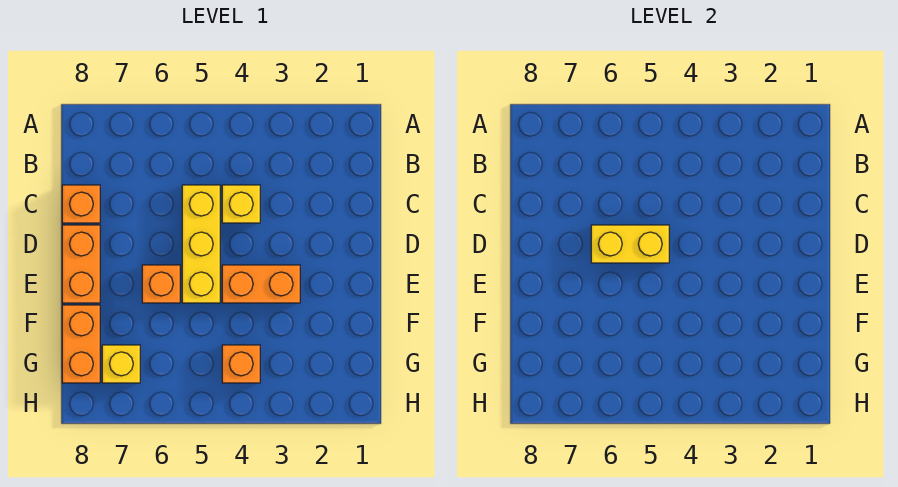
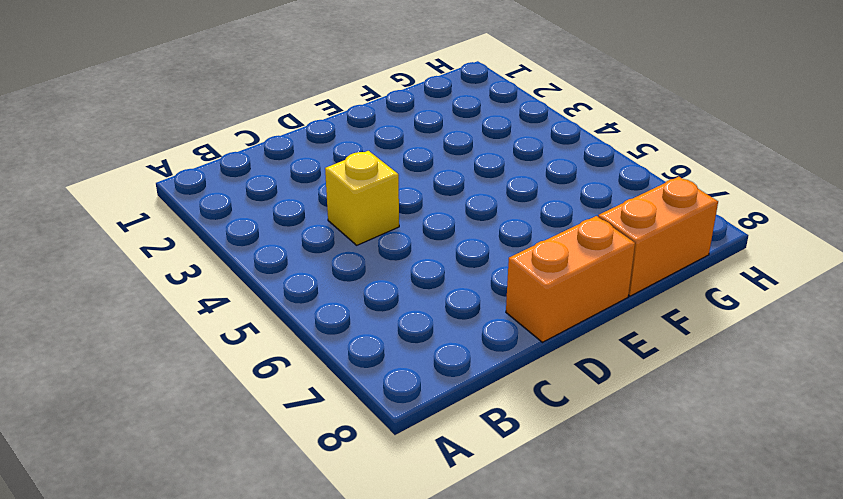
none -> yellow 1x3 brick [182,185,220,303]
none -> orange 1x1 brick [62,185,100,223]

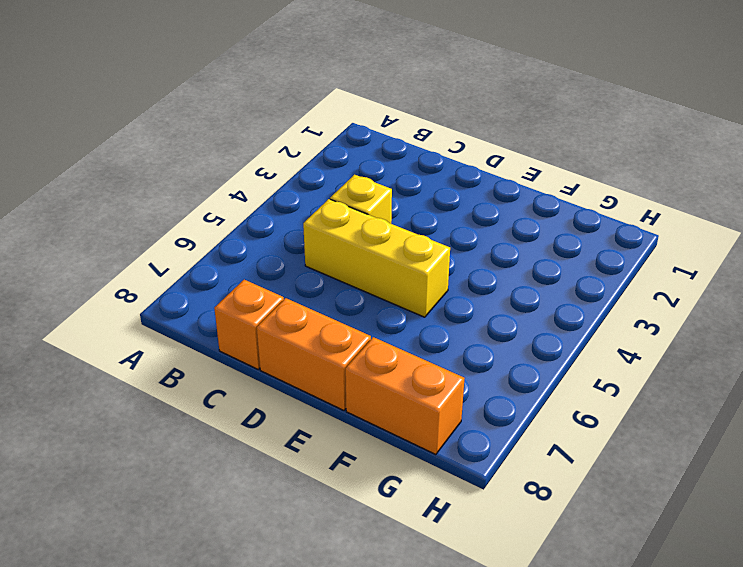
none -> orange 1x2 brick [222,265,300,303]
none -> orange 1x1 brick [142,265,180,303]

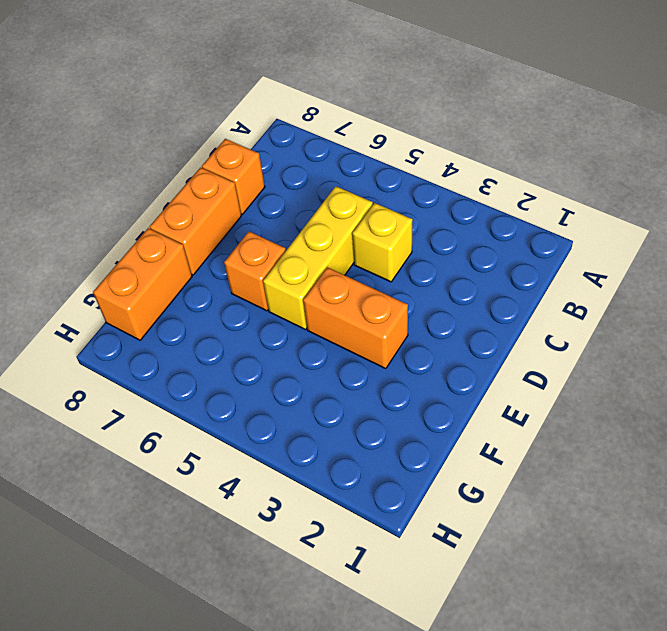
none -> orange 1x1 brick [222,345,260,383]
none -> yellow 1x1 brick [102,345,140,383]

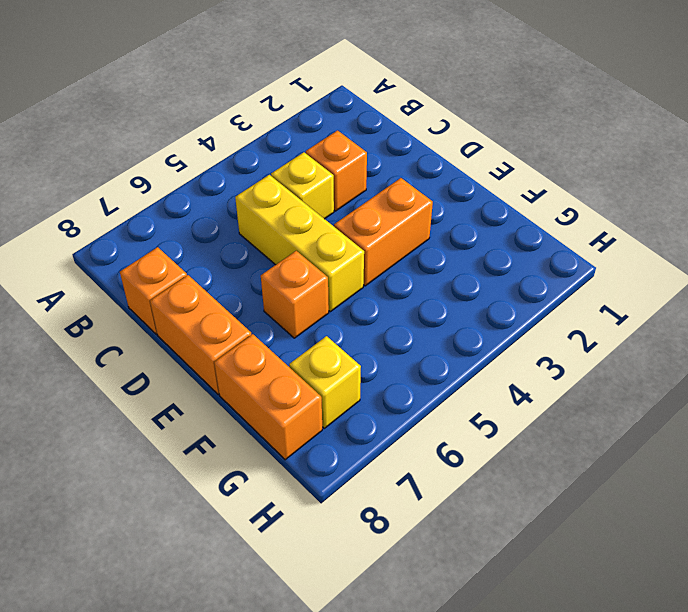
orange 1x1 brick [306,131,367,211] -> orange 1x1 brick moved to [222,345,260,383]
none -> yellow 1x2 brick [591,225,669,263]

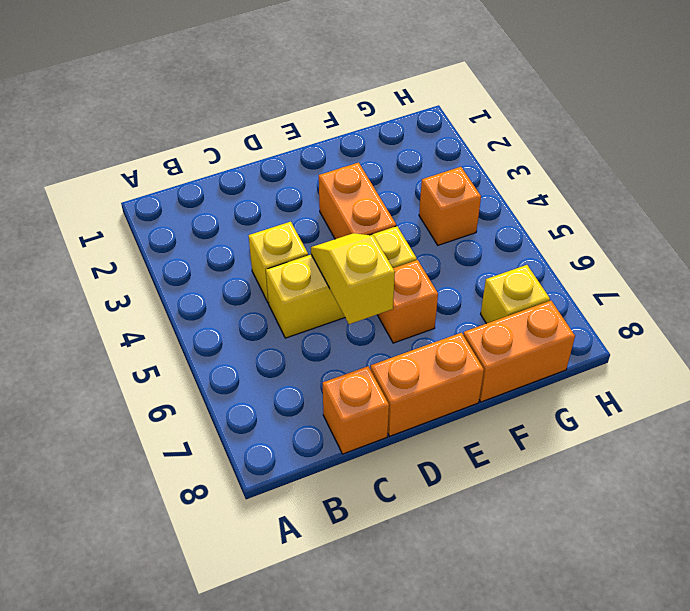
yellow 1x2 slope [311,233,395,324] -> yellow 1x2 brick [591,225,669,263]

